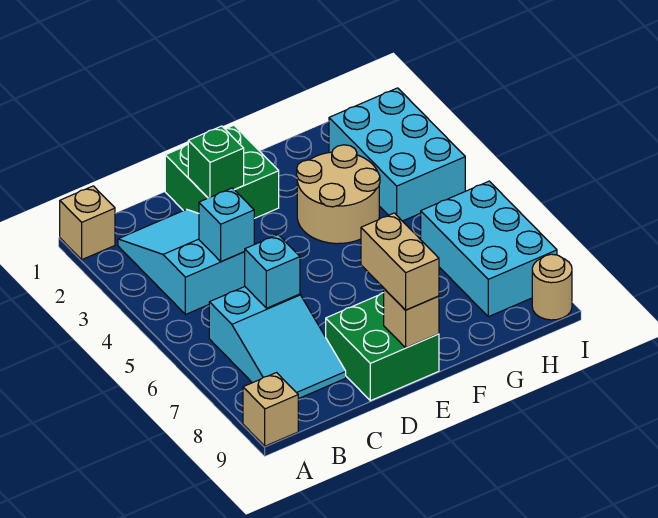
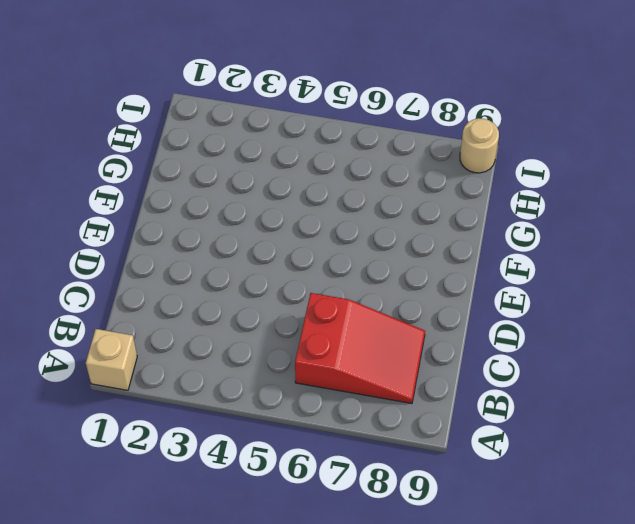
red 2x3 slope [295,293,425,403] -> cyan 2x3 slope [209,287,346,399]
none -> tan 1x1 brick [243,373,298,446]
none -> cyan 2x3 slope [118,209,245,315]
none -> green 2x2 brick [165,125,279,219]

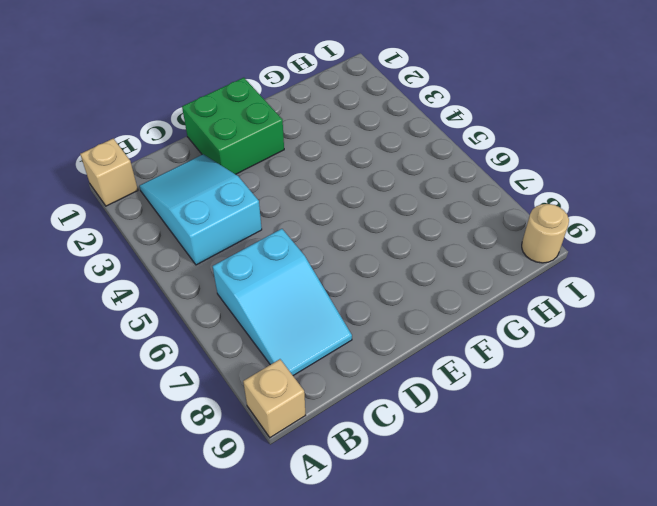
none -> green 2x2 brick [326,293,439,401]
none -> tan 2x2 round brick [297,145,380,244]
none -> cyan 2x3 brick [329,88,465,221]

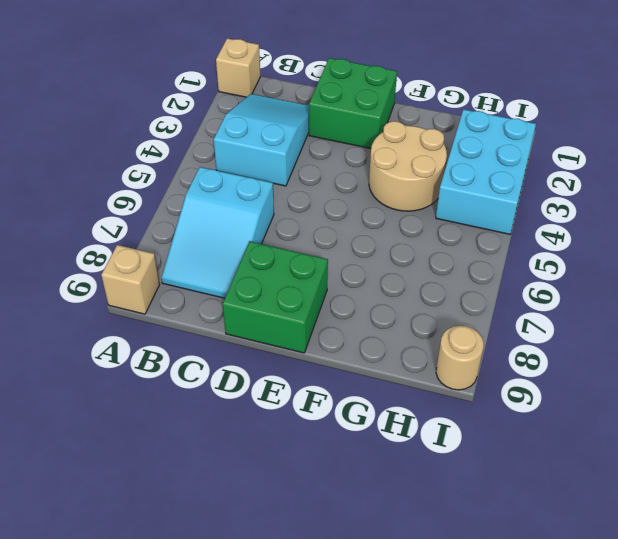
none -> cyan 2x3 brick [421,181,557,317]
none -> cyan 1x1 brick [199,188,254,262]
none -> cyan 1x1 brick [245,235,300,308]

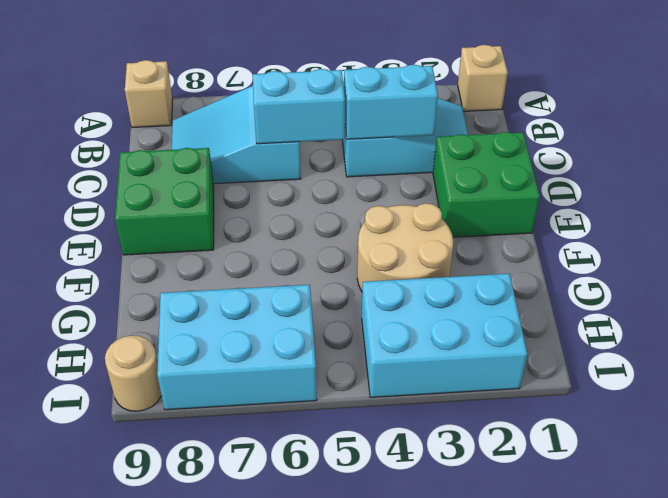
cyan 1x2 brick [344,65,438,139] -> cyan 1x1 brick [199,188,254,262]
cyan 1x2 brick [253,69,345,144] -> cyan 1x1 brick [245,235,300,308]
none -> green 1x1 brick [188,126,244,198]
none -> tan 1x1 brick [384,289,439,348]
none -> tan 1x2 brick [361,213,439,310]

